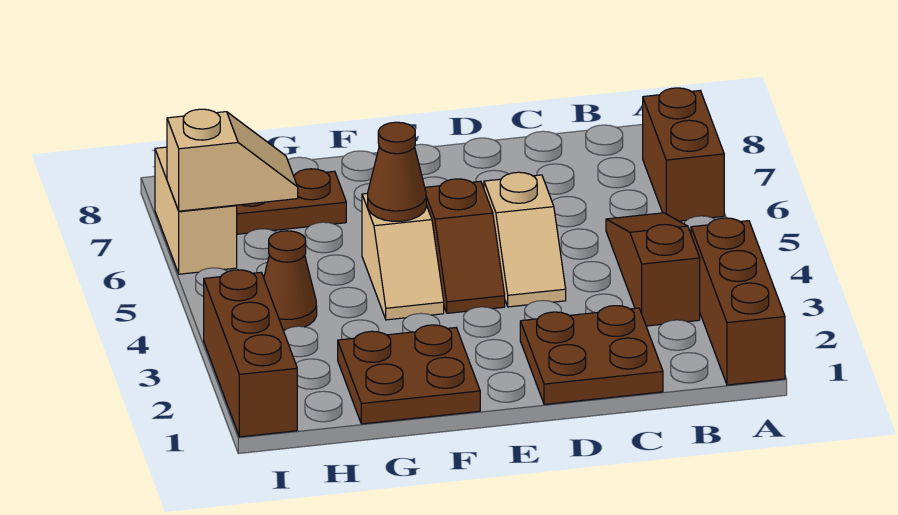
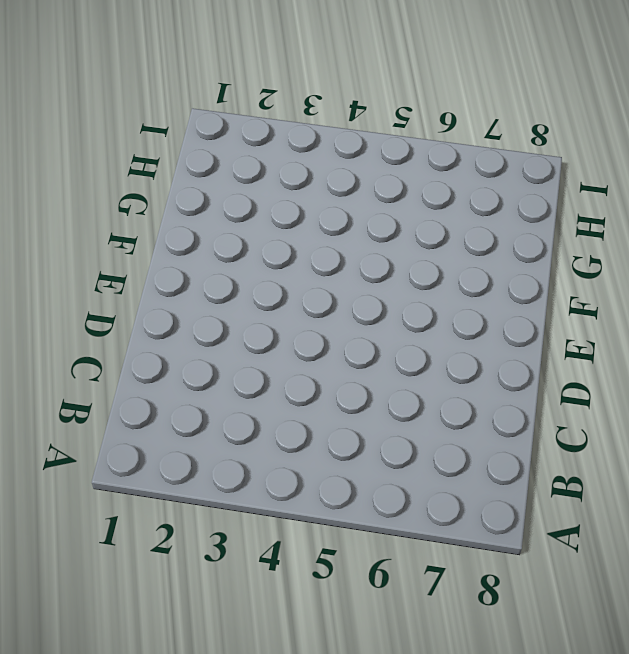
none -> brown 1x3 brick [691,218,785,385]
none -> brown 1x2 brick [643,88,724,221]
none -> brown 1x3 slope [606,213,700,326]

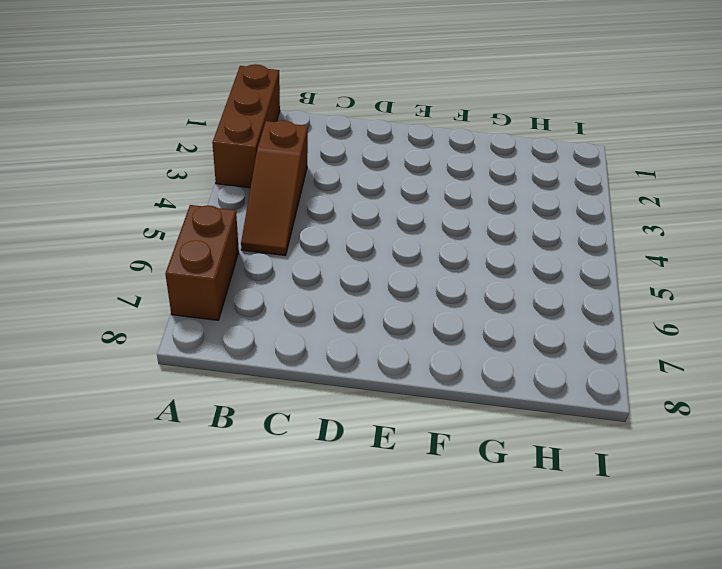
none -> brown 2x2 plate [520,306,663,404]
none -> tan 1x2 slope [484,172,566,307]
none -> brown 1x2 slope [425,179,505,313]

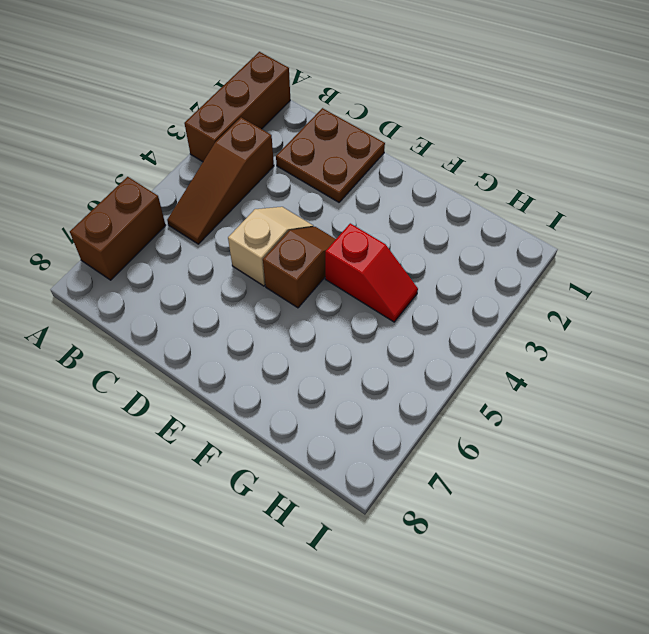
red 1x2 slope [325,223,418,322] -> tan 1x2 slope [362,193,444,320]
none -> brown 2x2 plate [338,325,480,424]
none -> brown 1x2 plate [236,169,346,234]
none -> brown 1x1 cone [264,231,317,330]

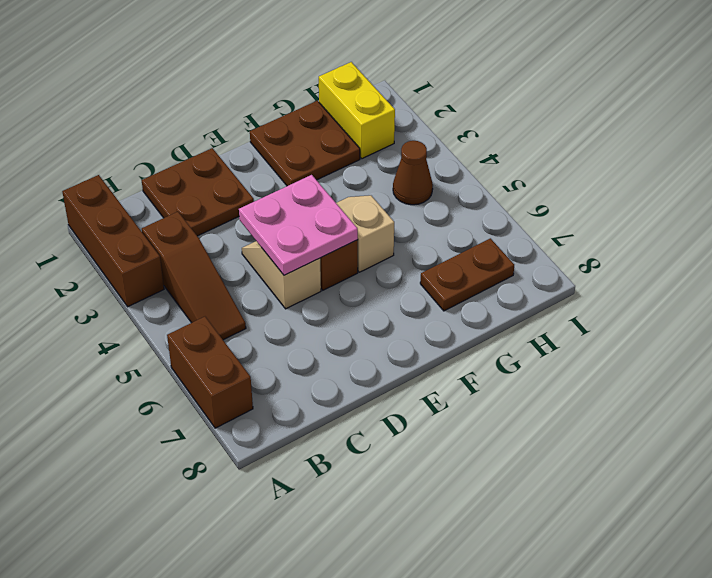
pink 2x2 plate [239,175,358,275] -> none
yellow 1x2 brick [319,62,395,159] -> none
none -> brown 1x3 brick [204,270,297,437]
none -> tan 1x2 brick [155,147,237,274]
none -> brown 1x1 cone [368,122,426,221]

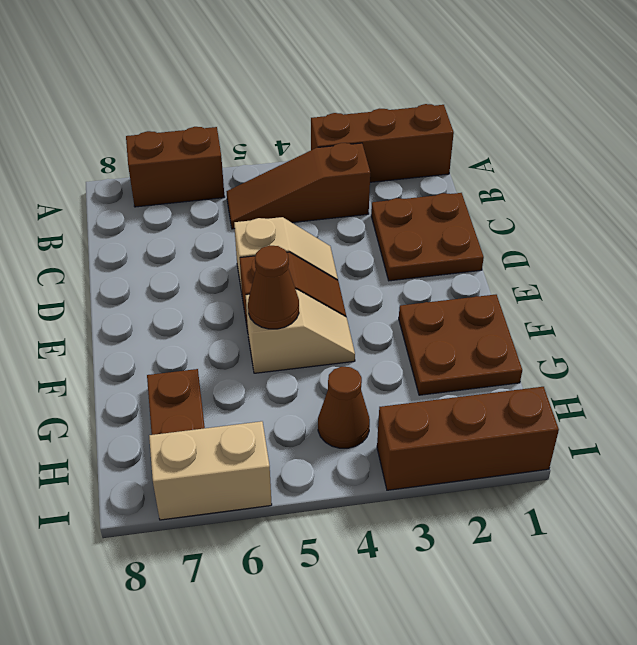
none -> tan 1x2 slope [167,109,298,211]

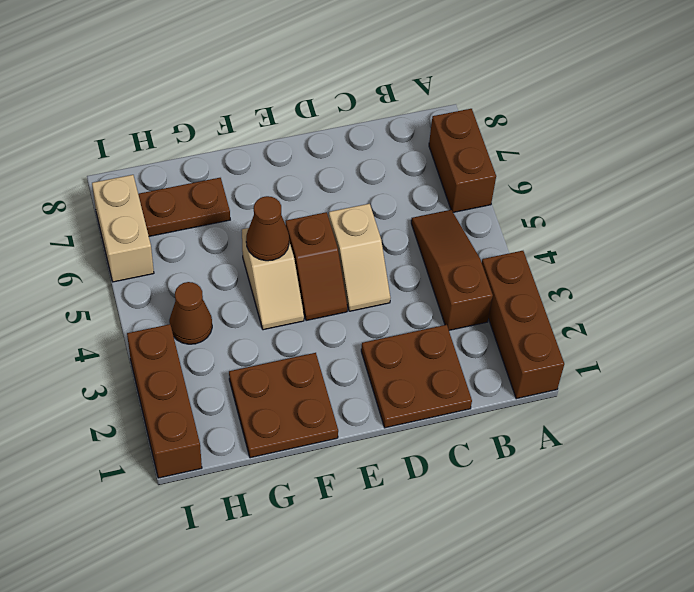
none -> tan 1x2 slope [167,109,298,211]

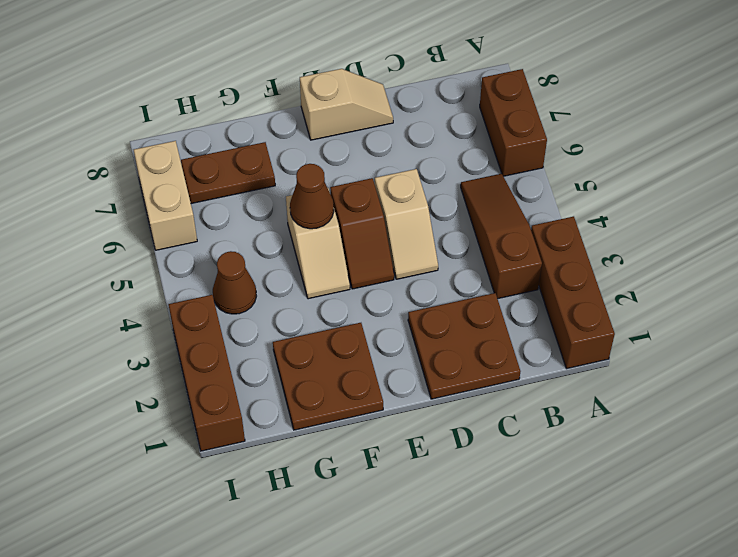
tan 1x2 slope [300,69,393,140] -> tan 1x2 slope moved to [167,109,298,211]

